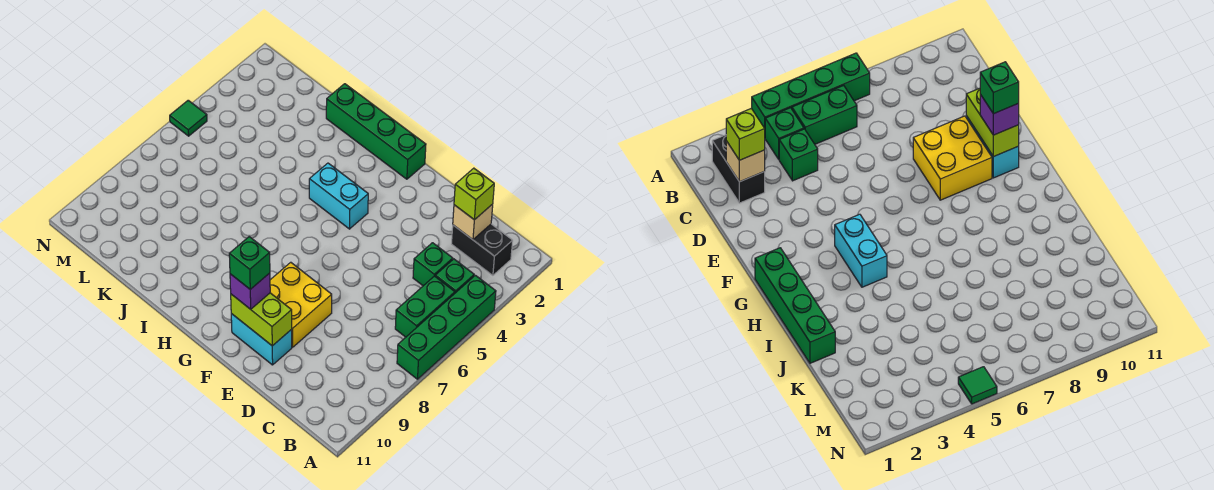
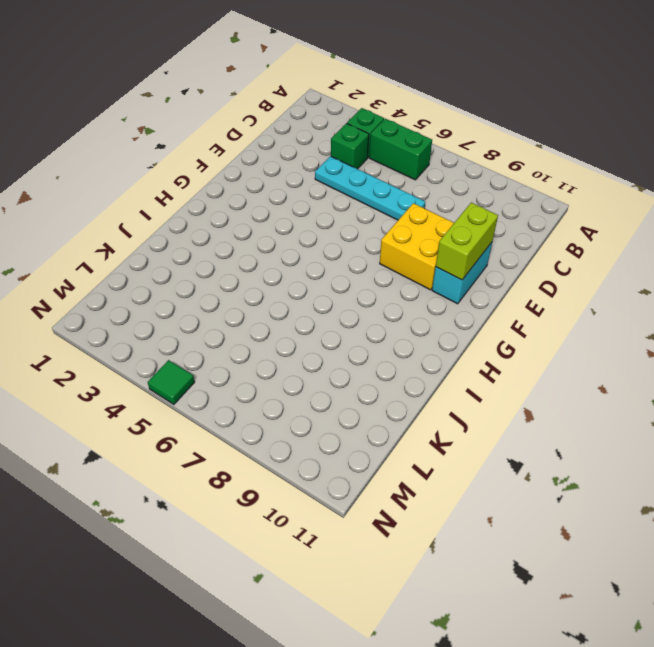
cyan 1x4 plate [315,156,425,220] -> none
none -> green 1x4 brick [397,275,496,379]
none -> black 1x2 brick [452,224,513,275]
none -> green 1x4 brick [326,84,426,179]

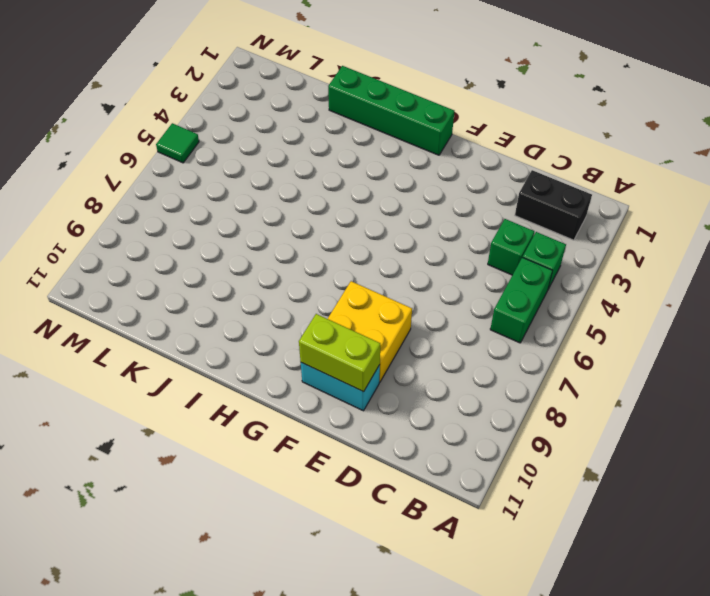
none -> green 1x4 brick [397,275,496,379]
none -> cyan 1x2 brick [309,163,368,229]
none -> tan 1x1 brick [453,204,493,240]

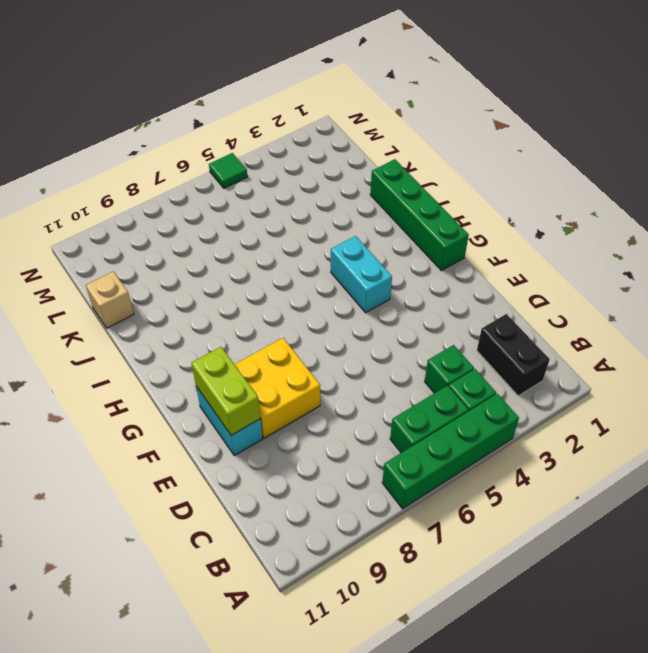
tan 1x1 brick [86,271,134,328] -> tan 1x1 brick moved to [453,204,493,240]
none -> lime 1x1 brick [454,168,494,220]
none -> purple 1x1 brick [230,273,270,309]
none -> green 1x1 brick [229,237,270,289]

